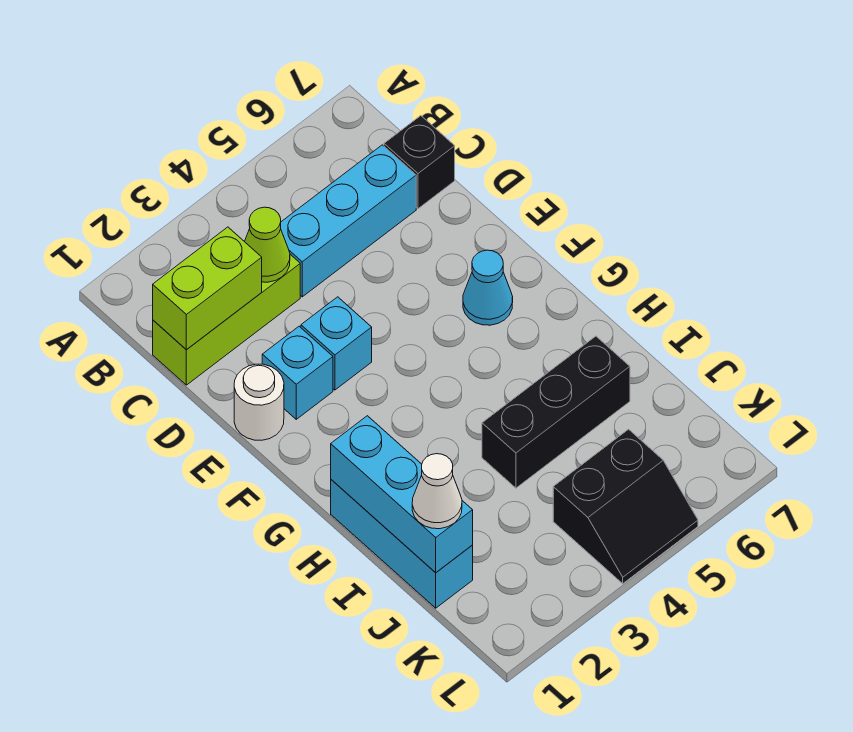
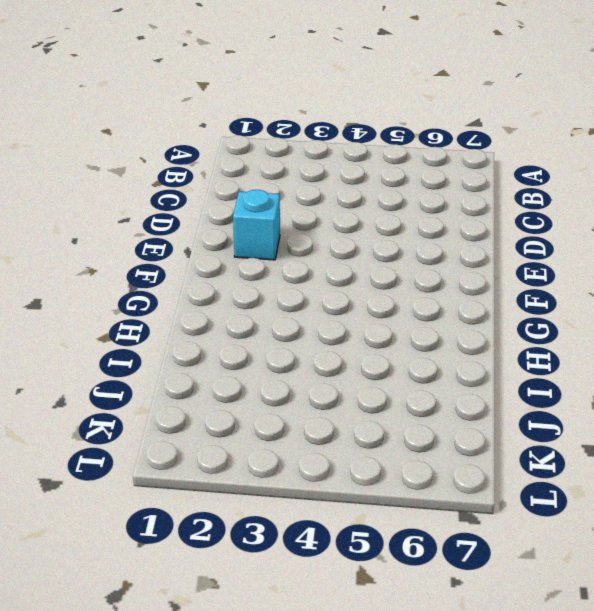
none -> lime 1x3 brick [153,254,300,385]
none -> cyan 1x3 brick [281,145,416,297]
none -> black 1x1 brick [384,116,455,209]

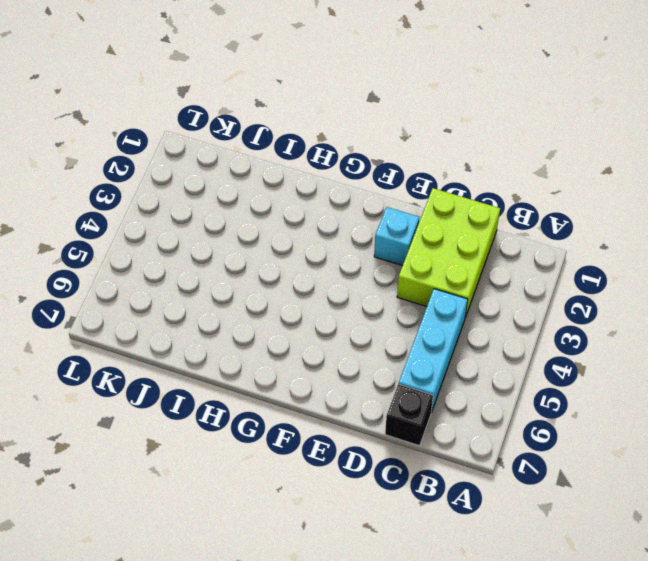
lime 2x3 brick [397,188,500,318] -> lime 1x3 brick [153,254,300,385]
none -> white 1x1 round brick [234,364,284,440]
none -> cyan 1x1 brick [301,297,372,390]
none -> cyan 1x1 cone [463,250,513,325]

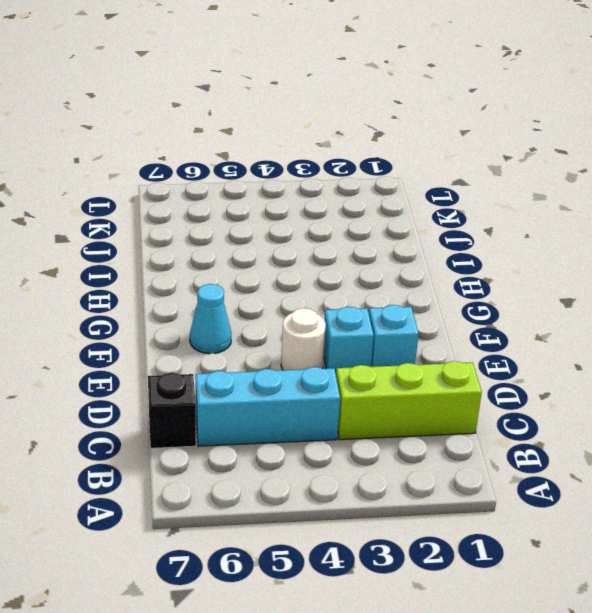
white 1x1 round brick [281,308,326,370] -> white 1x1 round brick moved to [234,364,284,440]
none -> cyan 1x3 brick [331,480,473,608]
none -> black 1x3 brick [482,336,630,488]
none -> black 2x2 slope [553,429,698,584]

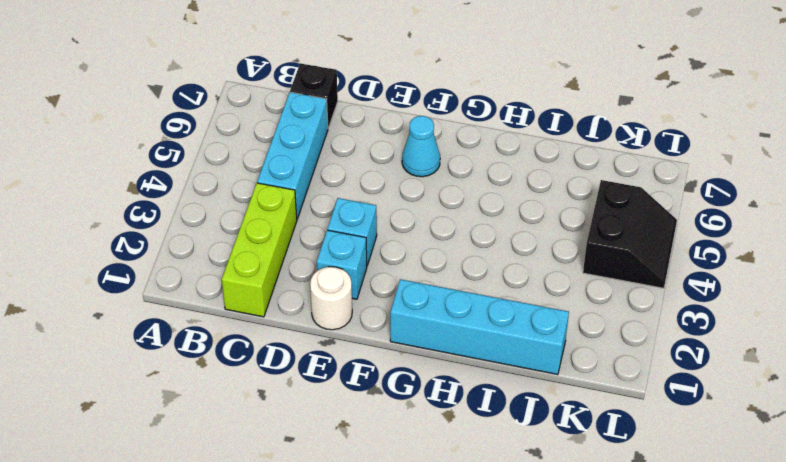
cyan 1x4 brick [390,279,569,375] -> cyan 1x3 brick [331,480,473,608]
none -> black 1x3 brick [482,336,630,488]
none -> lime 1x2 brick [153,227,262,350]
none -> lime 1x1 cone [245,207,290,282]

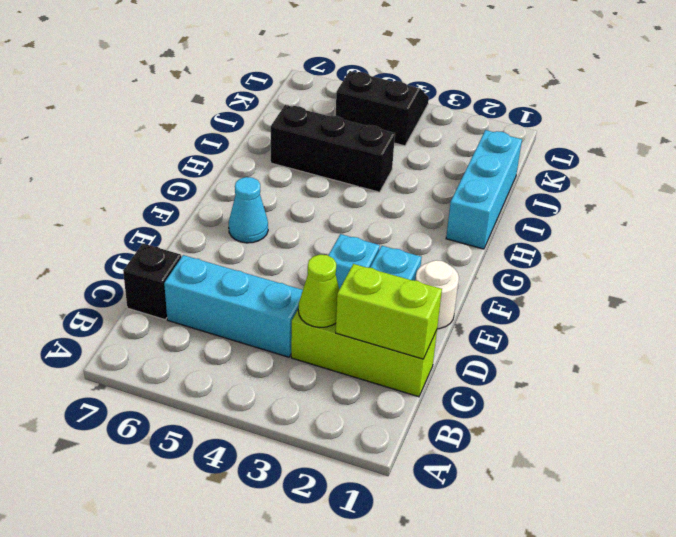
none -> cyan 1x3 brick [331,416,473,573]
none -> white 1x1 cone [412,454,462,529]

